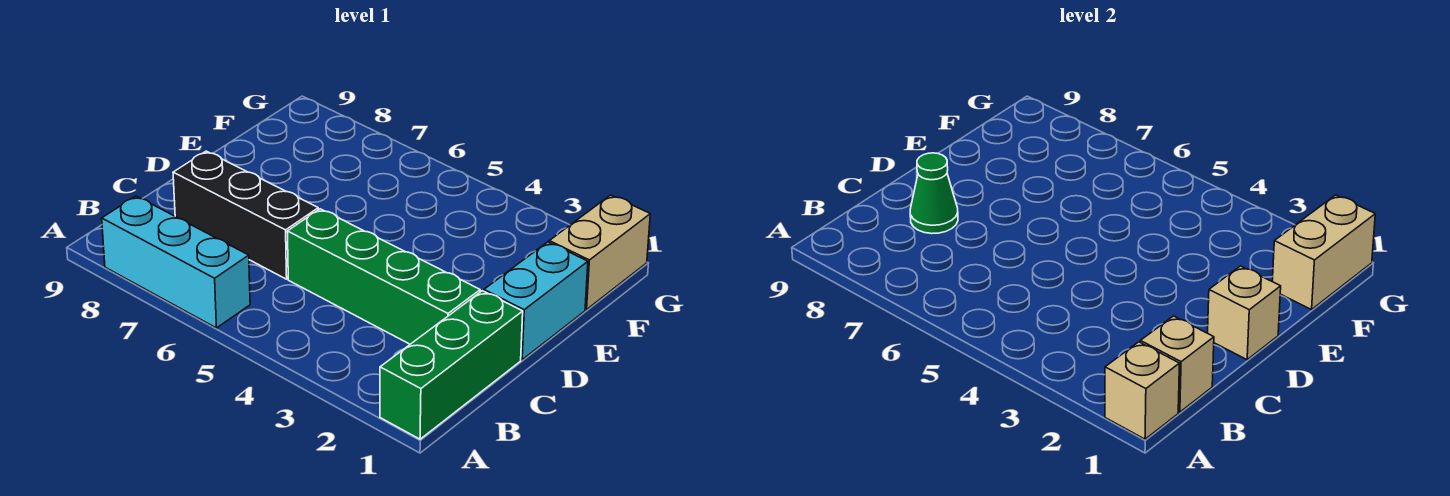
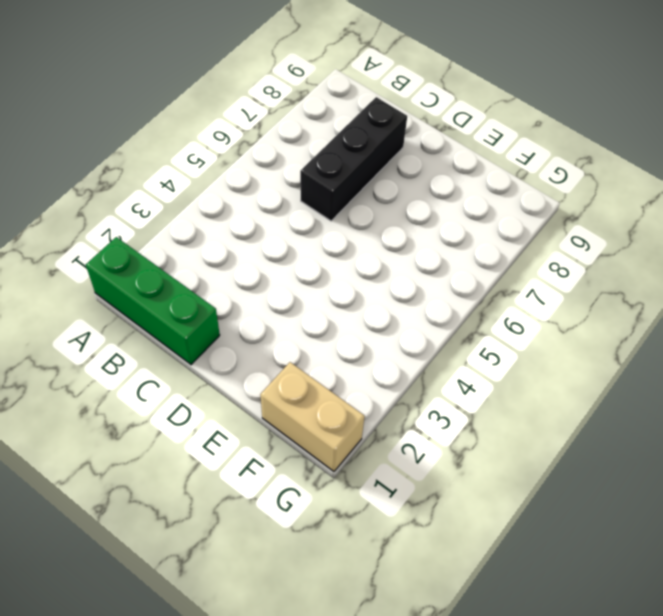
none -> cyan 1x3 brick [102,196,250,328]
none -> green 1x4 brick [287,209,480,344]

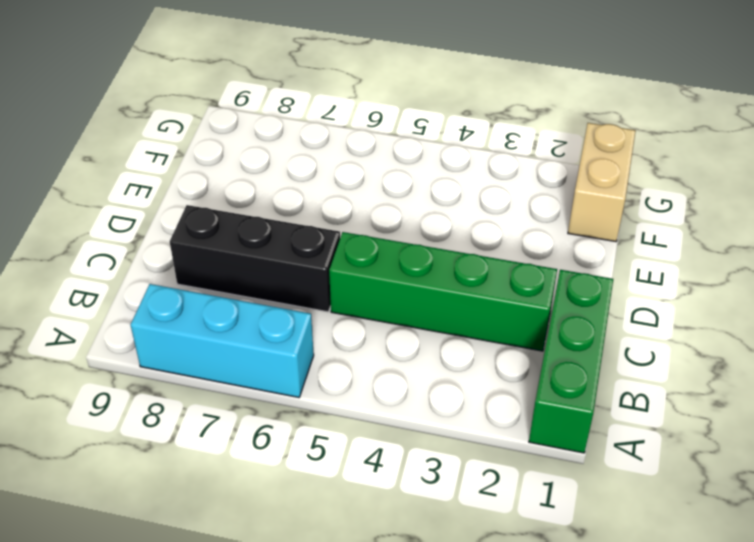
none -> cyan 1x2 brick [484,242,588,360]
none -> tan 1x1 brick [1105,342,1179,439]

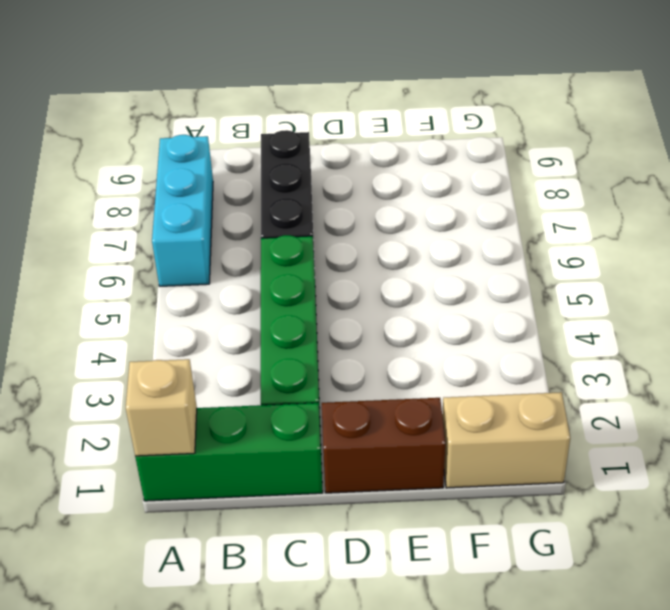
brown 1x2 brick [322,398,445,493] -> cyan 1x2 brick [484,242,588,360]
none -> tan 1x1 brick [1140,316,1214,412]
none -> green 1x1 cone [910,153,958,234]

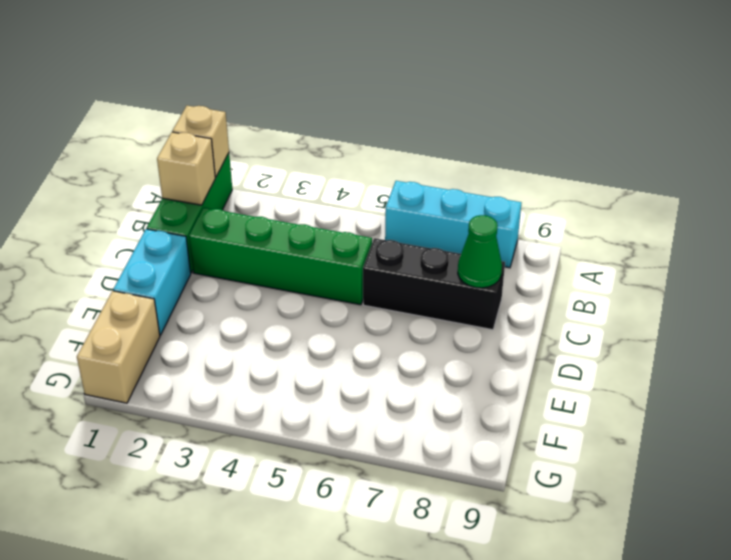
none -> tan 1x1 brick [1208,266,1281,360]
none -> tan 1x2 brick [1272,195,1375,310]

